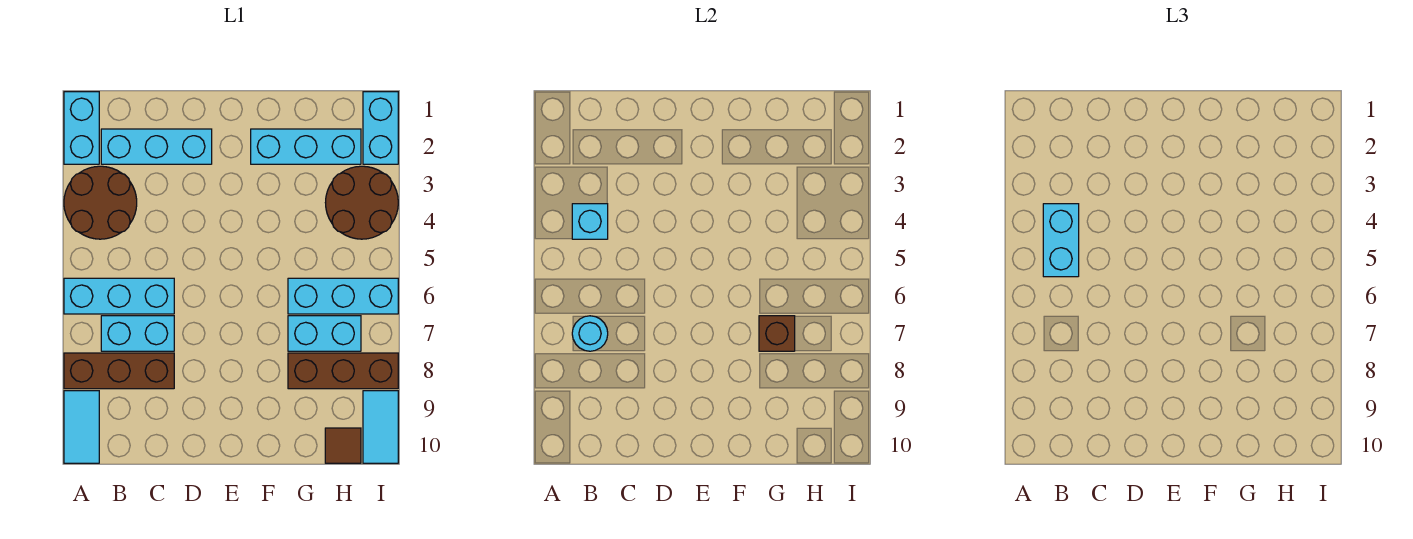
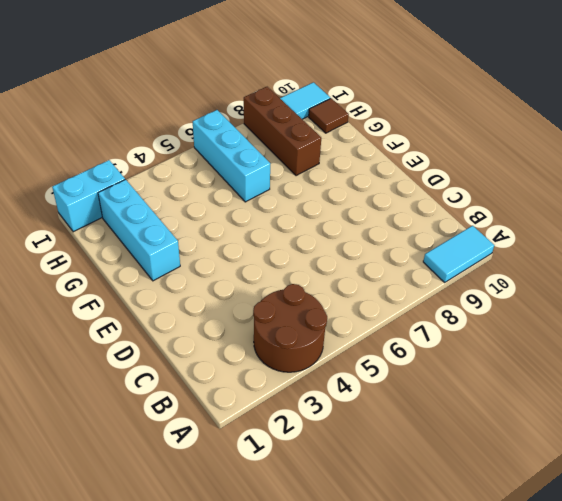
none -> cyan 1x2 brick [64,92,99,164]
none -> cyan 1x3 brick [64,278,174,314]
none -> brown 1x3 brick [64,353,174,389]

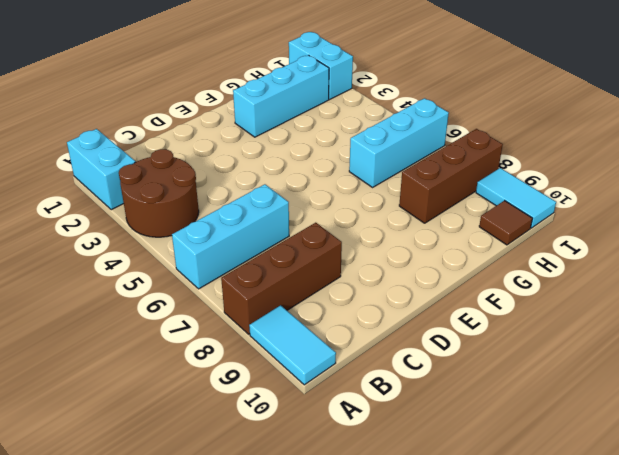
none -> cyan 1x3 brick [101,129,212,164]
none -> cyan 1x2 brick [101,316,174,351]
none -> cyan 1x2 brick [288,316,361,351]

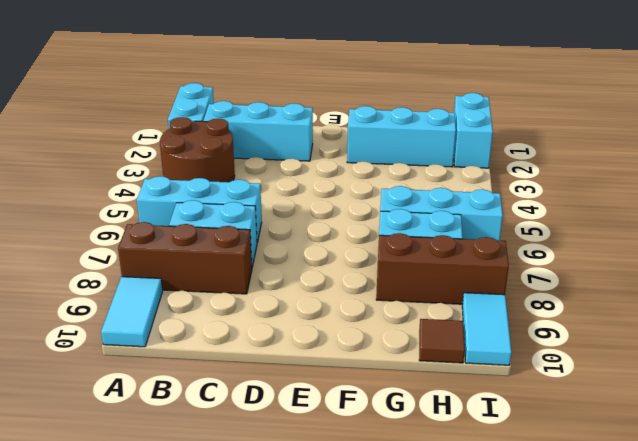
none -> brown 2x2 round brick [325,166,398,239]
none -> cyan 1x1 brick [572,204,608,239]
none -> cyan 1x1 round brick [572,316,608,351]

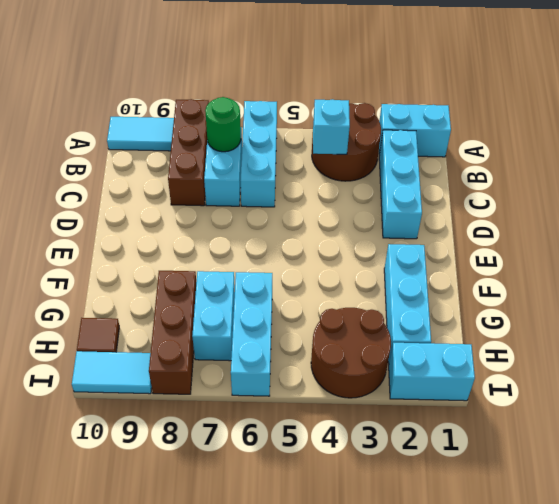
green 1x1 round brick [205,97,241,152] -> cyan 1x1 round brick [572,316,608,351]
none -> brown 1x1 brick [759,316,795,351]
none -> cyan 1x2 brick [1043,204,1079,277]

